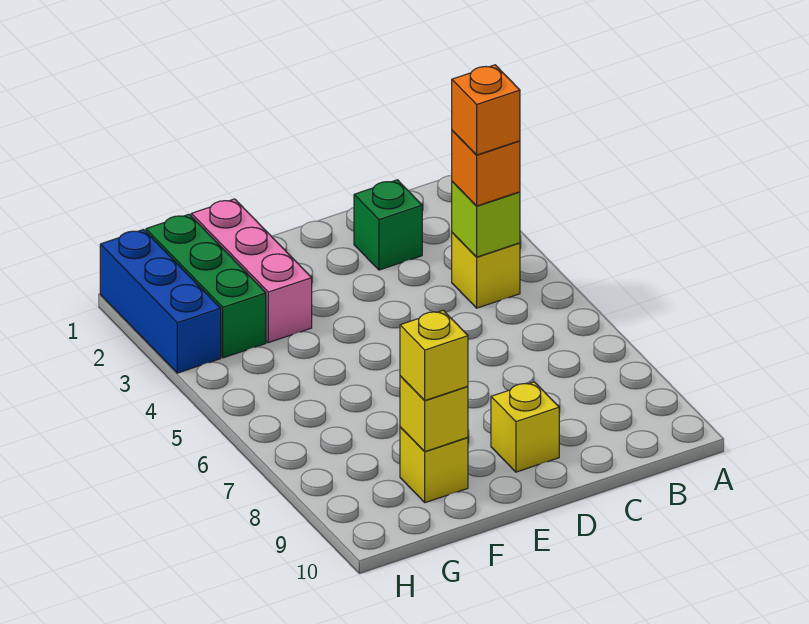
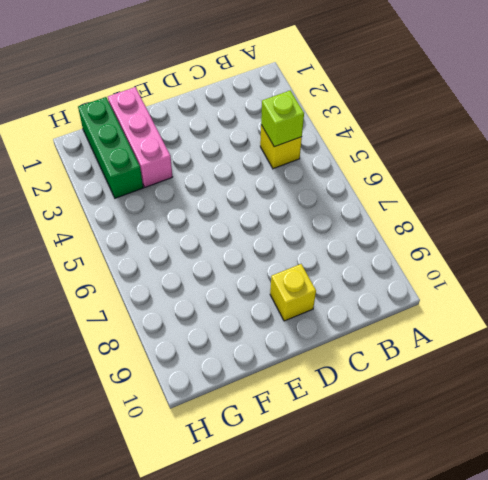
none -> green 1x1 brick [354,180,422,270]
none -> yellow 1x1 brick [400,427,468,503]
none -> blue 1x3 brick [100,230,221,373]

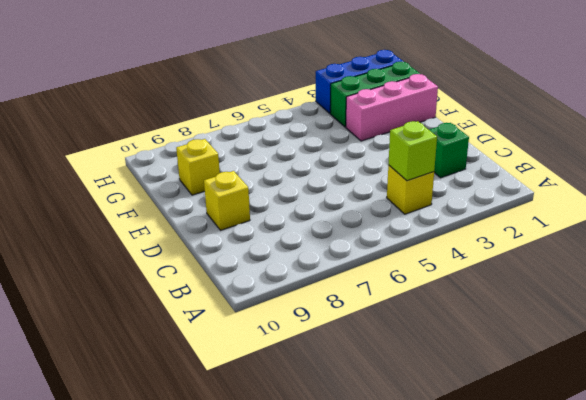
none -> yellow 1x1 brick [400,376,468,452]
none -> orange 1x1 brick [452,131,520,206]
none -> yellow 1x1 brick [400,310,468,400]

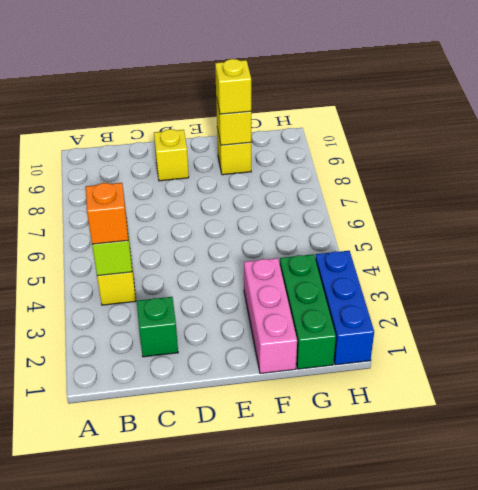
none -> orange 1x1 brick [452,65,520,155]

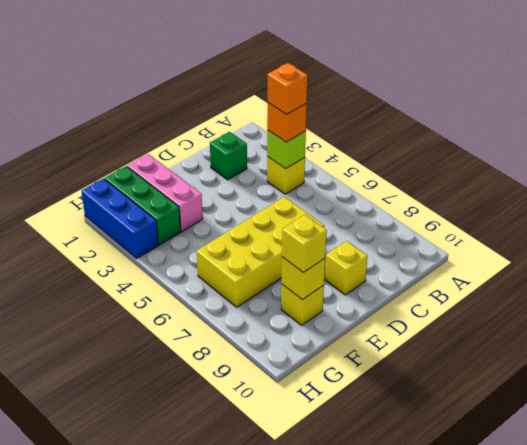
yellow 2x4 brick [197,197,324,307] -> none

